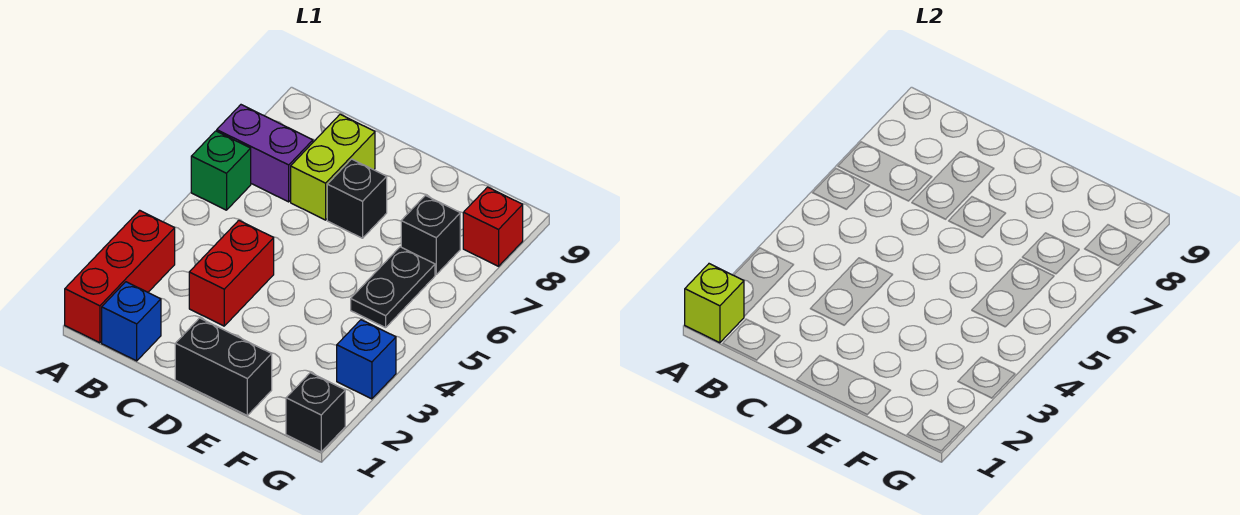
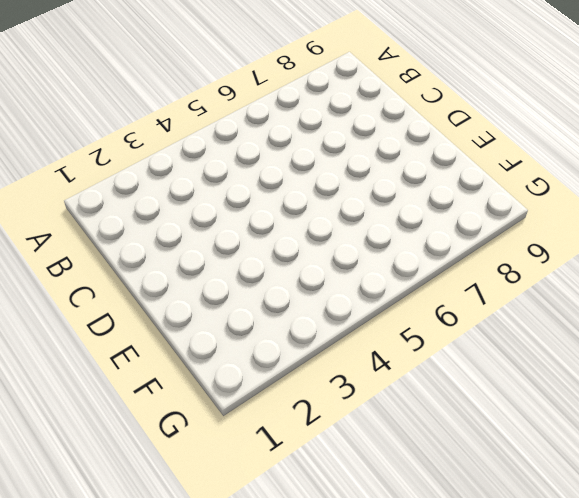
none -> red 1x3 brick [65,210,175,343]
none -> green 1x1 brick [191,131,251,210]
none -> purple 1x2 brick [217,105,313,202]

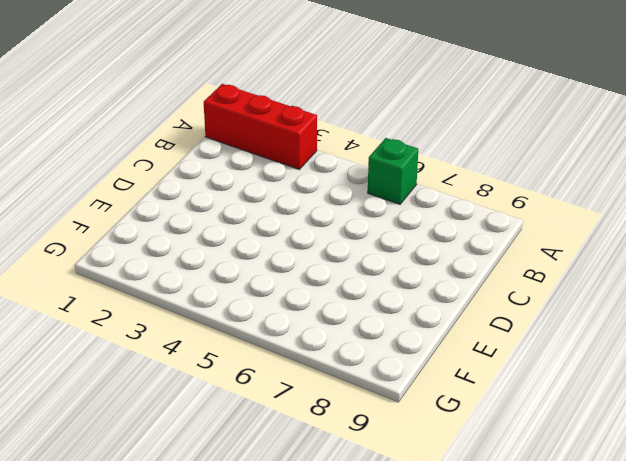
none -> purple 1x2 brick [217,105,313,202]
none -> blue 1x1 brick [102,282,161,361]
none -> red 1x2 brick [189,220,274,326]

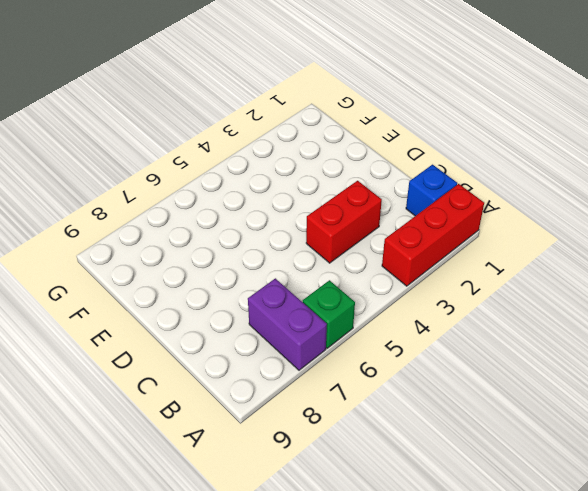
none -> lime 1x2 brick [291,114,375,220]
none -> black 1x2 brick [175,318,272,415]
none -> black 1x1 brick [327,159,387,238]

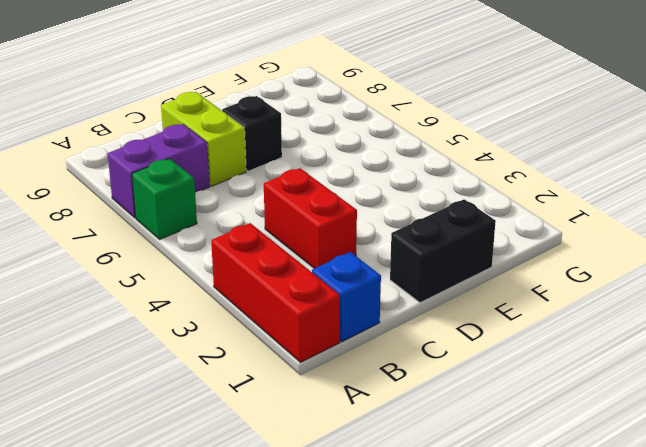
none -> black 1x2 plate [351,247,435,328]
none -> black 1x1 brick [401,196,460,274]
none -> black 1x1 brick [286,373,345,452]

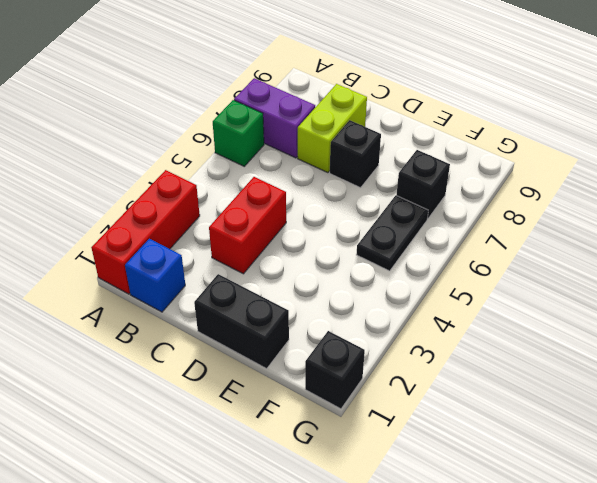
none -> blue 1x1 brick [337,320,396,399]
none -> red 1x1 brick [463,187,523,266]
none -> lime 1x1 brick [685,264,744,343]

